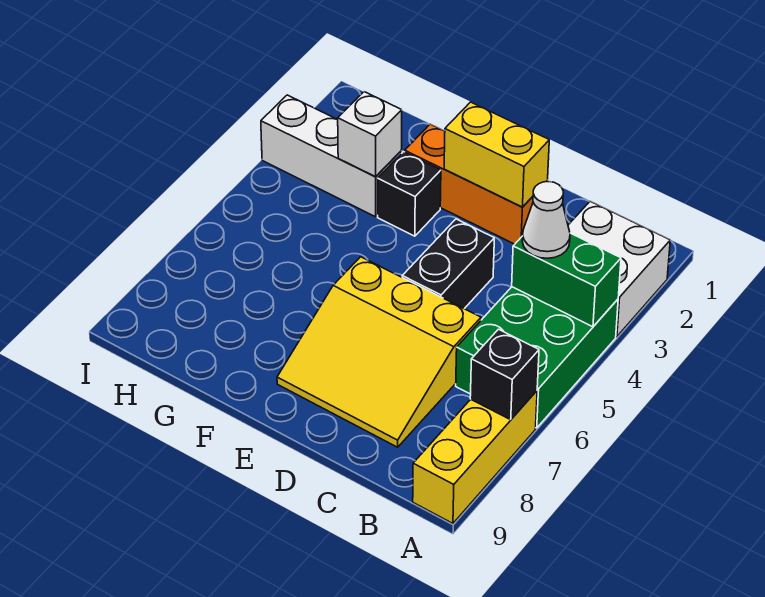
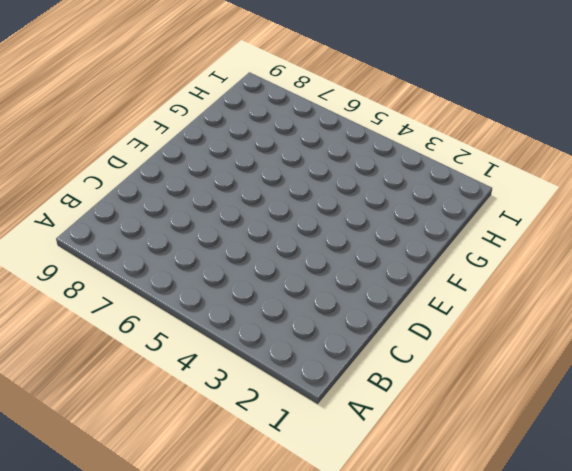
none -> white 2x2 brick [568,201,670,337]
none -> green 2x3 brick [456,287,618,428]
none -> yellow 1x3 brick [413,391,537,523]

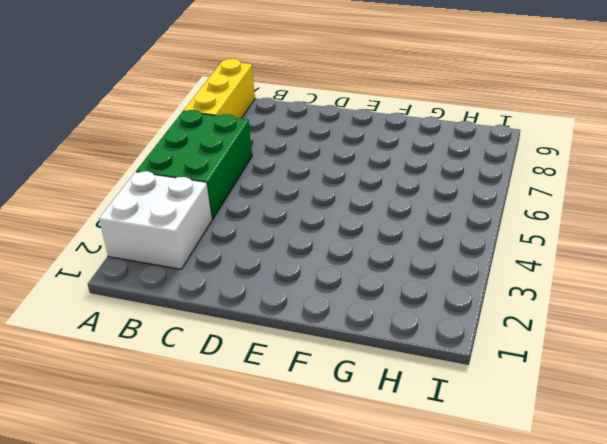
none -> yellow 3x3 slope [277,257,481,447]
none -> orange 1x3 brick [405,124,548,244]
none -> black 1x2 brick [402,219,494,309]

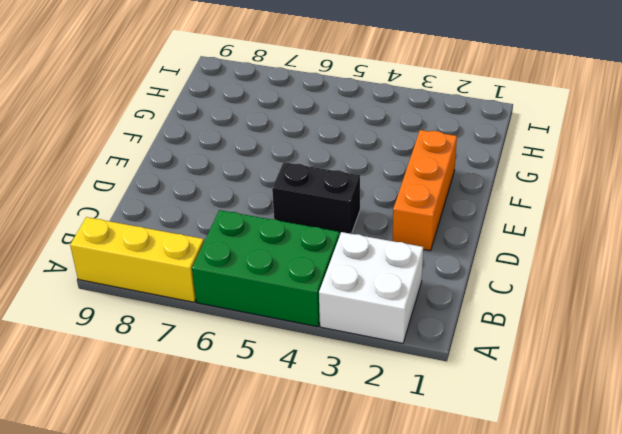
none -> yellow 3x3 slope [277,257,481,447]
none -> black 1x1 brick [378,152,441,236]
none -> white 1x3 brick [261,95,401,217]

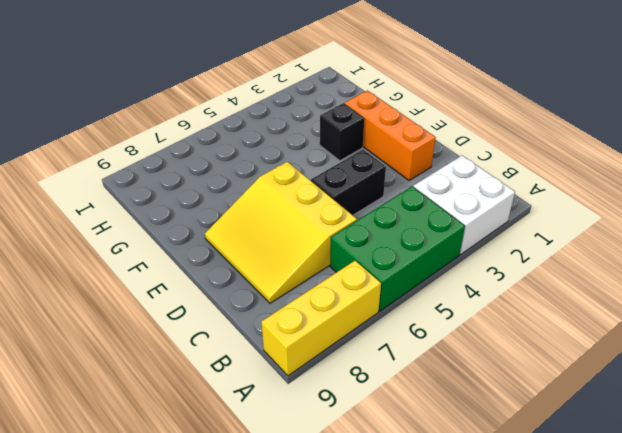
none -> white 1x3 brick [261,95,401,217]
none -> green 1x2 brick [512,233,621,327]
none -> black 1x1 brick [470,329,539,420]

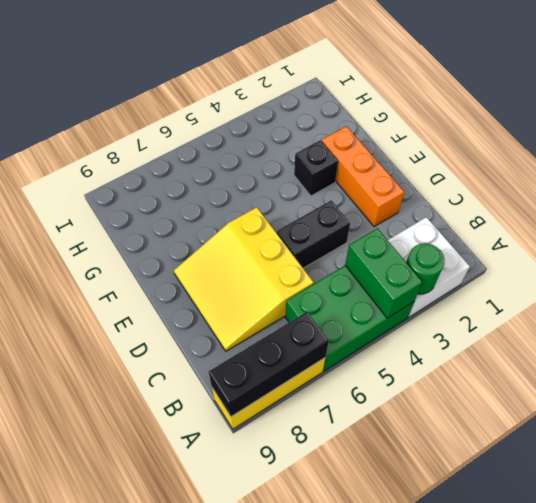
green 1x1 round brick [406,243,445,294] -> none
black 1x3 brick [209,312,329,417] -> black 1x1 brick [470,329,539,420]
none -> white 1x3 brick [261,95,401,217]
none -> yellow 1x2 brick [444,102,549,207]
none -> white 1x1 brick [337,92,402,177]

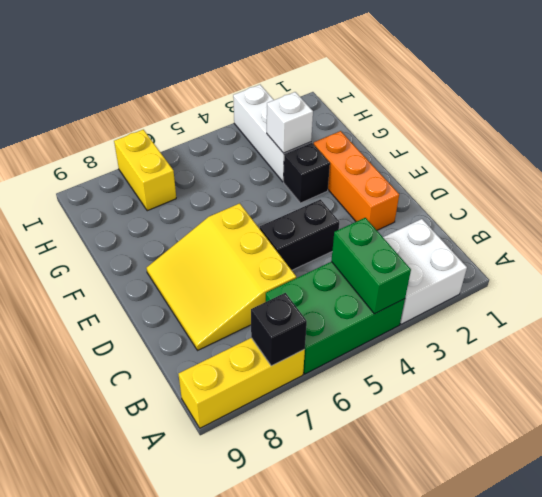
yellow 1x2 brick [114,130,176,211] -> yellow 1x2 brick moved to [444,102,549,207]
none -> white 1x1 cone [522,181,570,258]

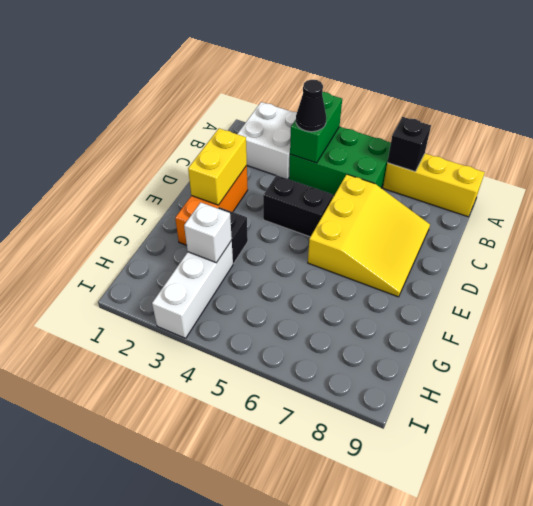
black 1x1 cone [296,80,326,132] -> white 1x1 cone [522,181,570,258]

